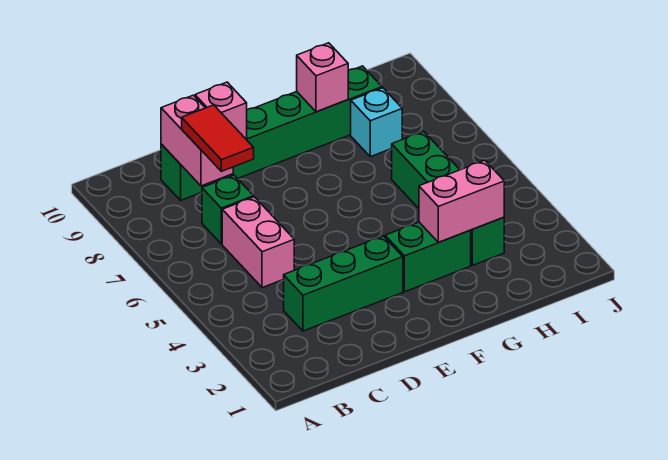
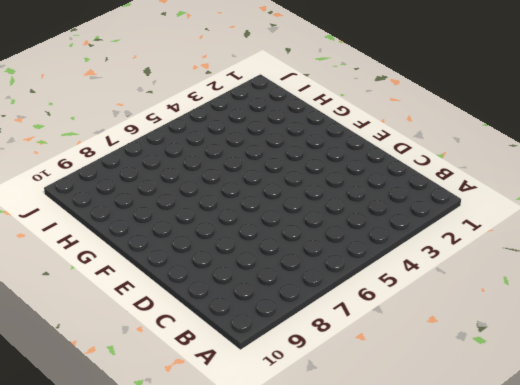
none -> green 1x3 brick [284,236,403,331]
none -> pink 1x2 brick [222,197,294,288]
none -> green 1x1 brick [202,175,254,244]

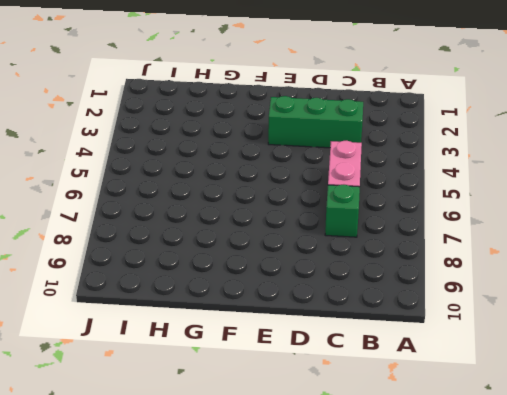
none -> green 1x6 brick [161,66,382,200]
none -> green 1x2 brick [385,222,471,292]
none -> green 1x4 brick [392,131,504,265]

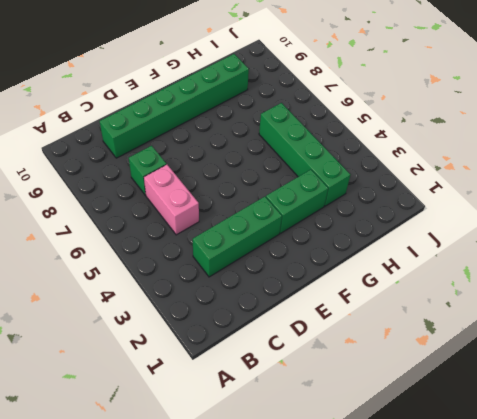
none -> cyan 1x1 brick [351,88,402,157]
none -> pink 1x2 brick [161,95,233,186]
none -> pink 1x1 brick [195,82,247,139]

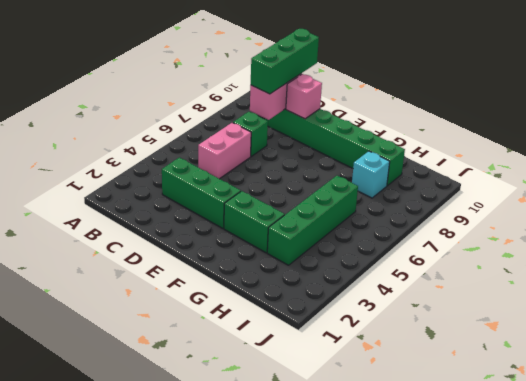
green 1x3 brick [251,29,319,94] -> red 1x2 tile [182,105,254,171]
none -> pink 1x2 brick [419,160,504,242]
none -> pink 1x1 brick [297,43,348,112]

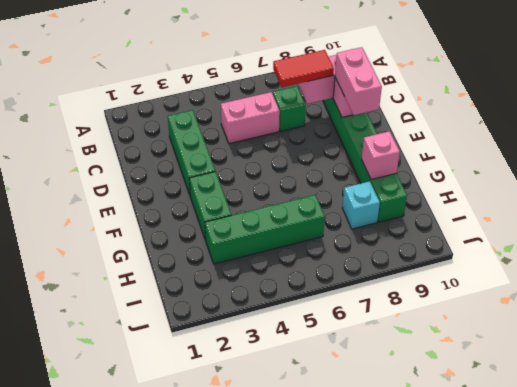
pink 1x2 brick [335,47,382,115] -> pink 1x2 brick moved to [419,160,504,242]

